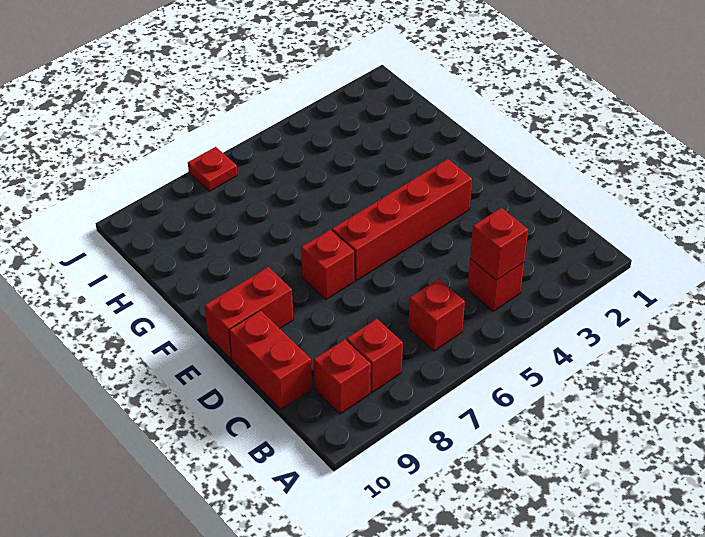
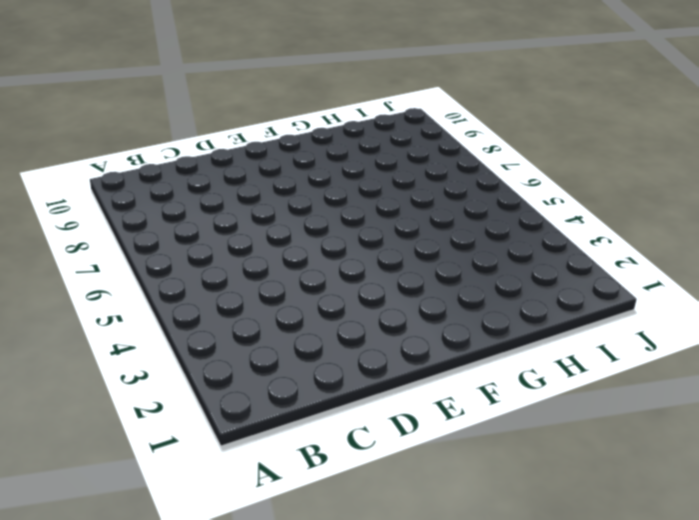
none -> red 1x1 brick [468,259,524,311]
none -> red 1x1 brick [408,279,465,351]

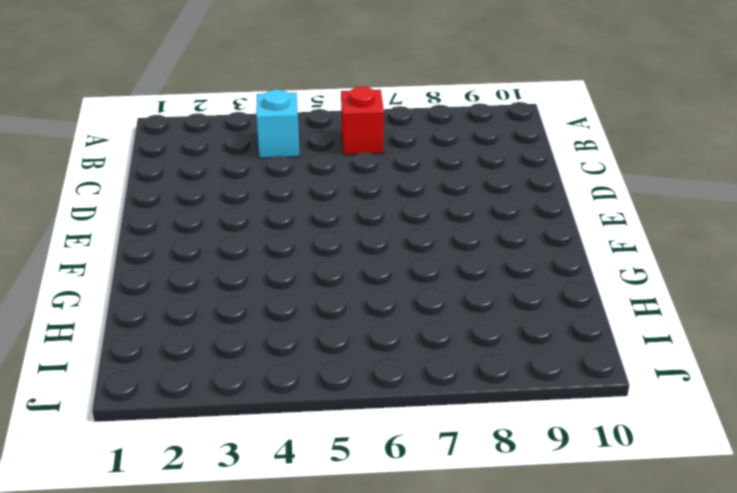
cyan 1x1 brick [256,89,299,158] -> red 1x1 brick [468,259,524,311]
none -> red 1x1 brick [347,319,403,392]
none -> red 1x1 brick [314,339,371,414]

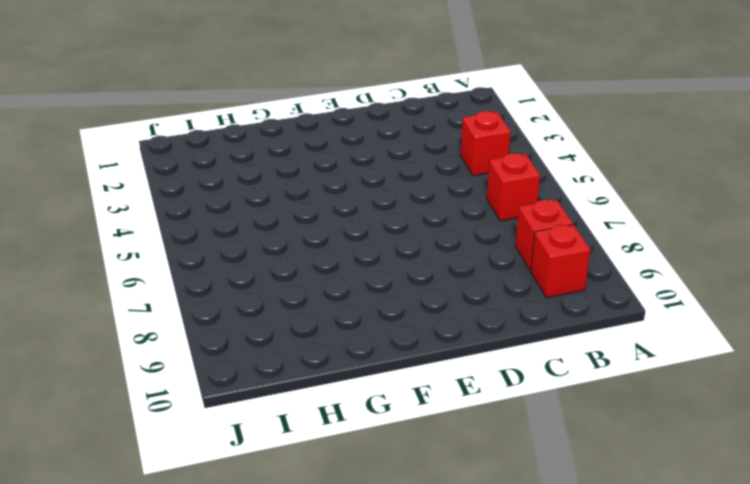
none -> red 1x2 brick [229,310,312,409]
none -> red 1x4 brick [332,159,472,281]

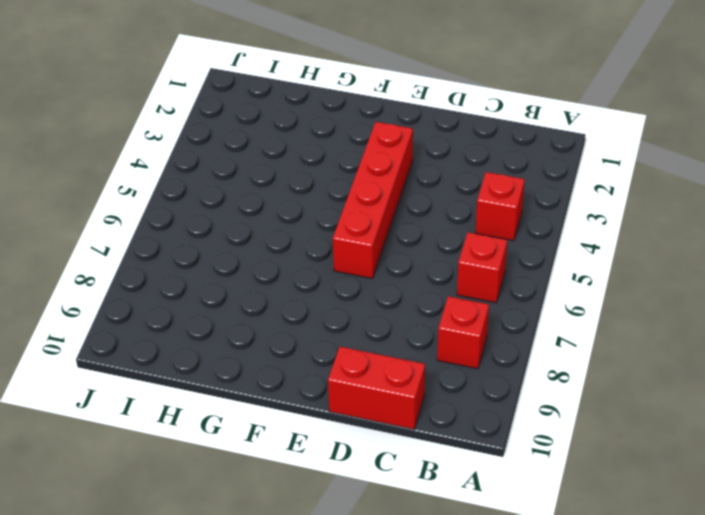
none -> red 1x1 brick [314,339,371,414]
none -> red 1x1 brick [301,229,355,299]

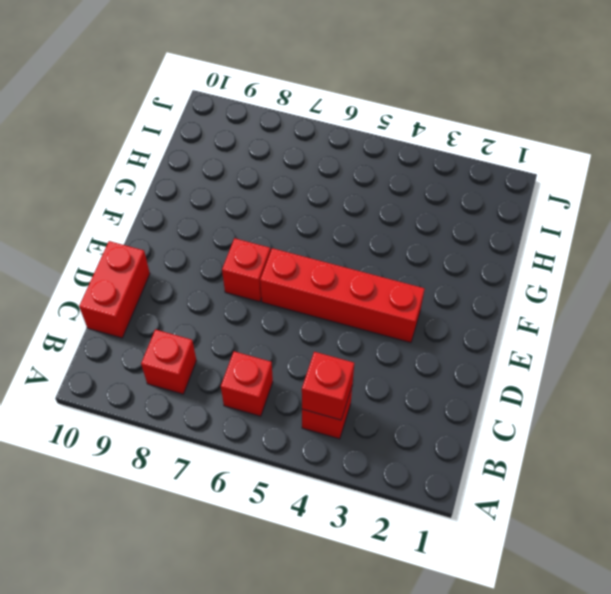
none -> red 1x1 brick [314,339,371,414]
none -> red 1x2 brick [205,267,293,359]

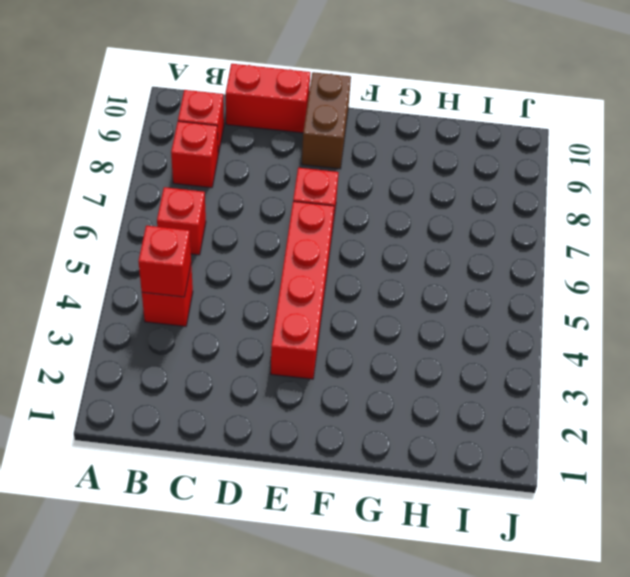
brown 1x2 brick [302,72,351,169] -> red 1x2 brick [205,267,293,359]
none -> red 1x1 plate [188,147,237,191]

